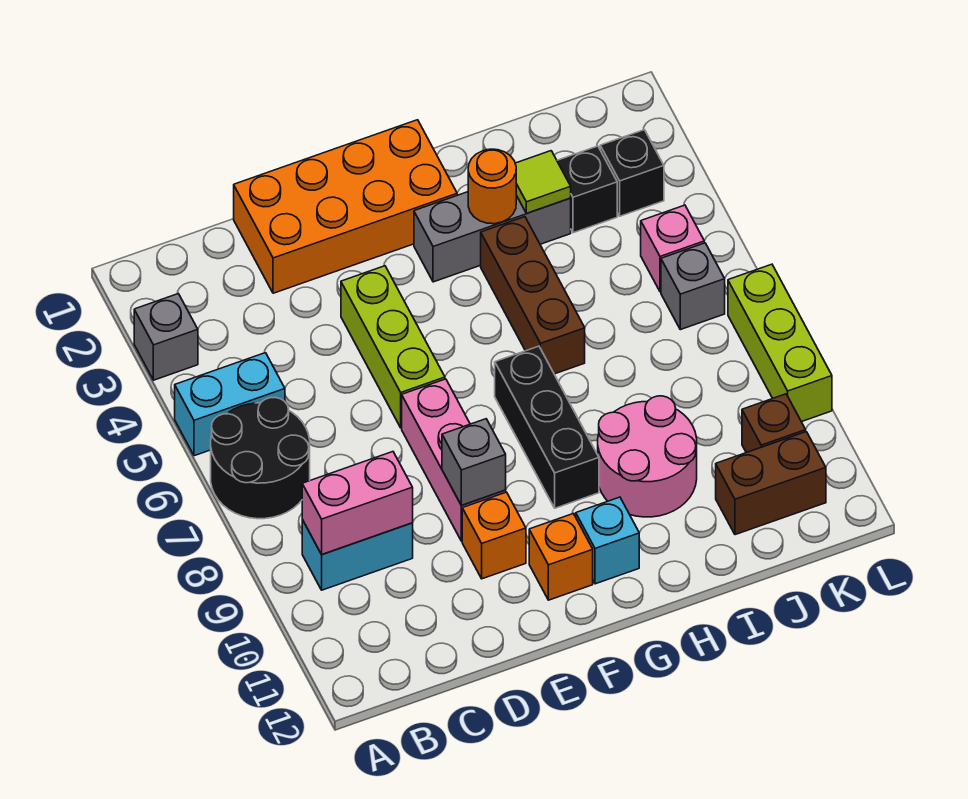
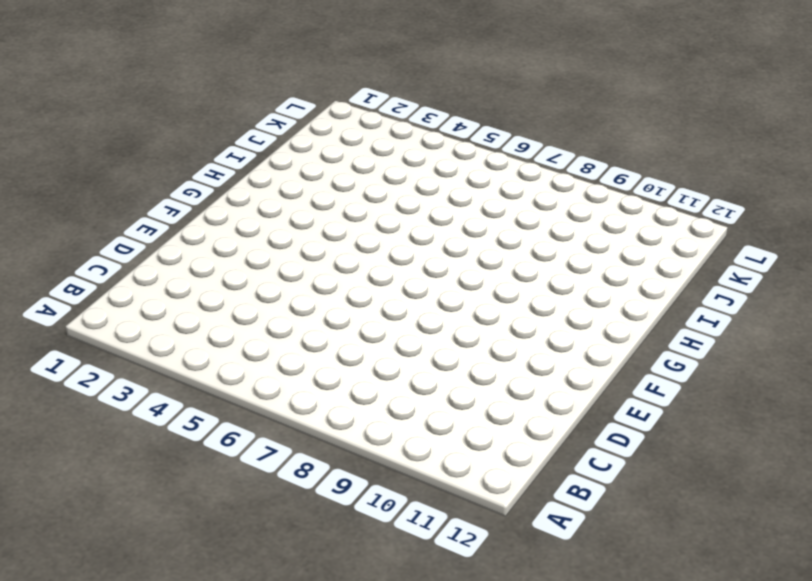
none -> grey 1x1 brick [134,294,198,380]
none -> cyan 1x2 brick [175,353,285,456]
none -> black 2x2 round brick [211,398,310,519]

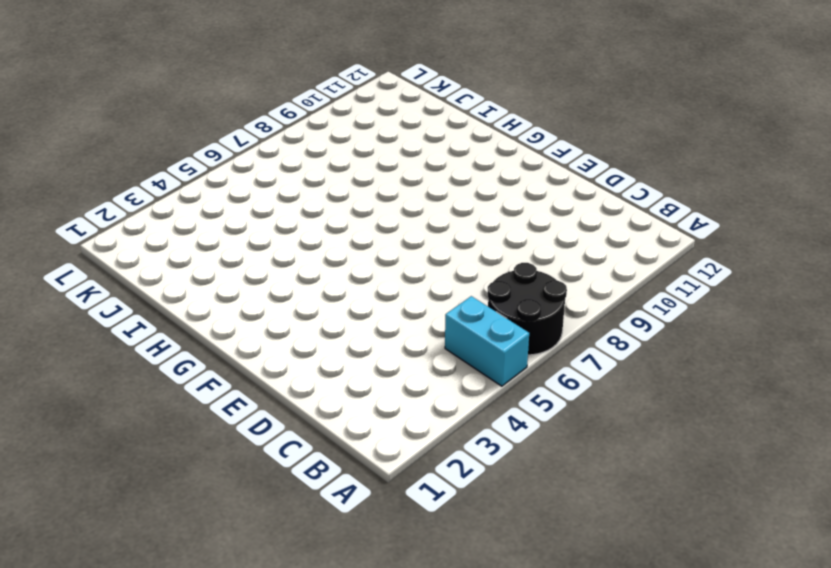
none -> grey 1x1 brick [134,294,198,380]
none -> cyan 1x2 brick [302,520,413,590]
none -> orange 2x4 brick [234,120,457,293]

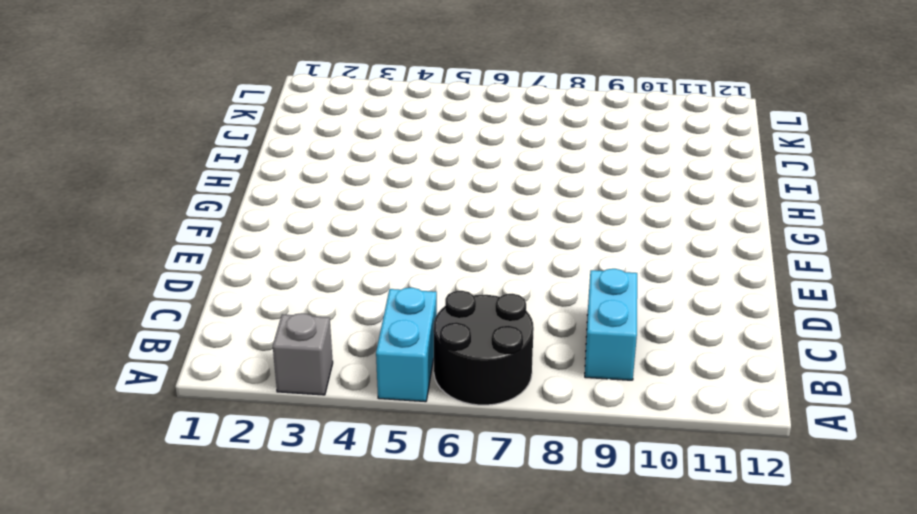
none -> orange 2x4 brick [234,120,457,293]
none -> lime 1x3 brick [341,266,445,428]
none -> pink 1x3 brick [402,379,506,541]

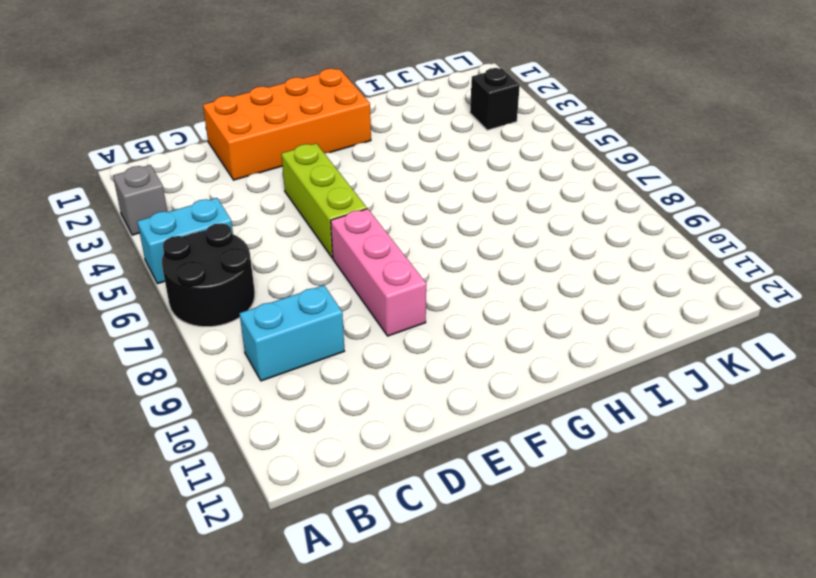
none -> orange 1x1 brick [462,492,526,579]
none -> orange 1x1 brick [529,514,593,600]
none -> grey 1x3 brick [414,192,571,282]

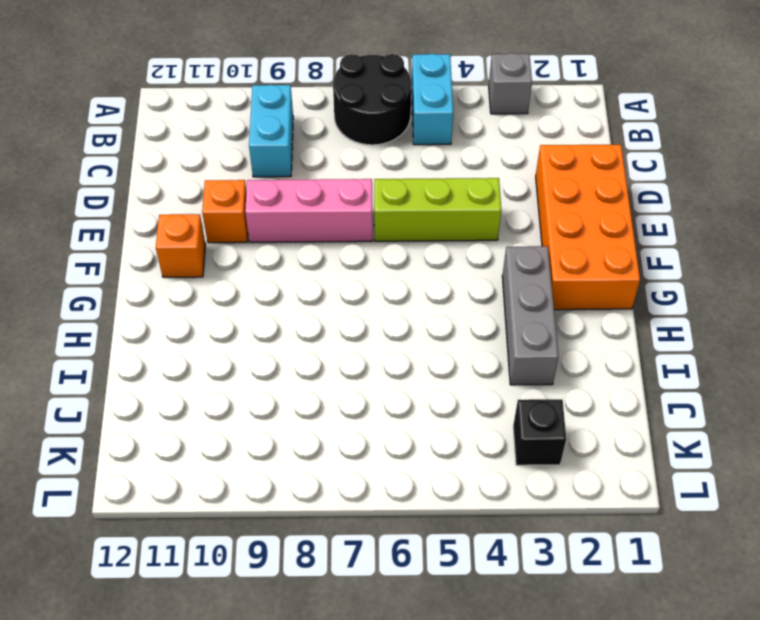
none -> black 1x3 brick [495,346,599,508]
none -> cyan 1x1 brick [576,497,639,584]
none -> brown 1x3 brick [481,217,585,374]

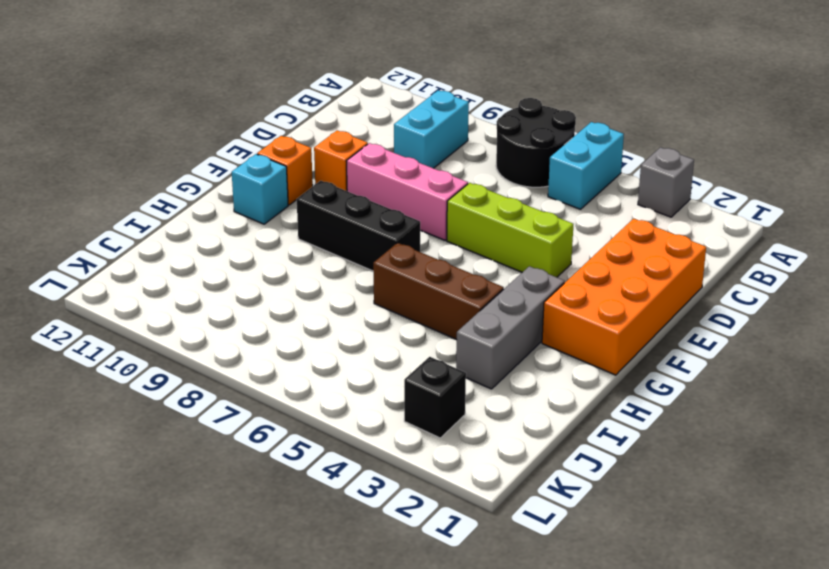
none -> pink 2x2 round brick [598,396,697,517]
none -> black 1x1 brick [557,146,617,233]
none -> brown 1x2 brick [716,432,826,535]

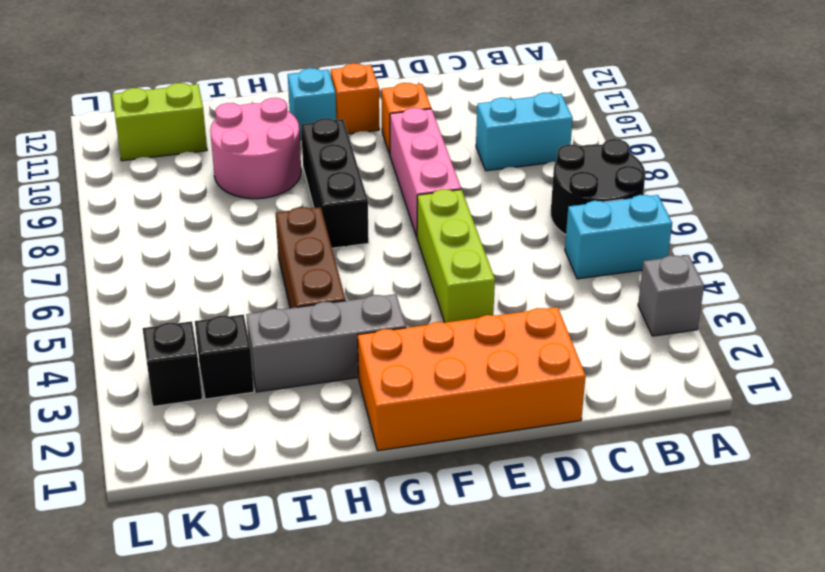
lime 1x2 brick [112,83,207,161] -> brown 1x2 brick [716,432,826,535]
none -> pink 1x1 brick [641,205,704,292]
none -> grey 1x1 brick [661,243,725,330]
none -> brown 1x1 brick [742,394,806,453]

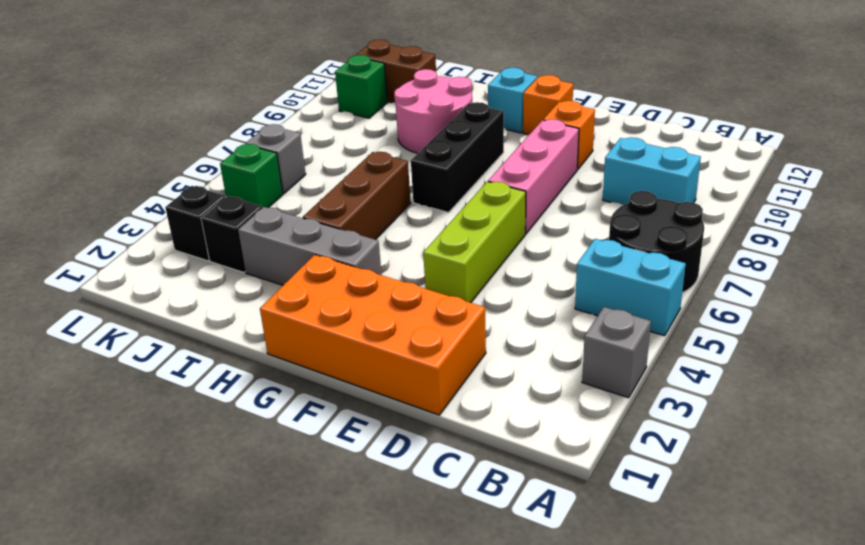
green 1x1 brick [220,144,283,208] -> pink 1x1 brick [641,205,704,292]
green 1x1 brick [335,55,387,118] -> brown 1x1 brick [742,394,806,453]
none -> lime 1x3 brick [728,264,832,422]
none -> pink 1x2 brick [302,452,413,554]
none -> grey 1x1 brick [442,419,506,505]

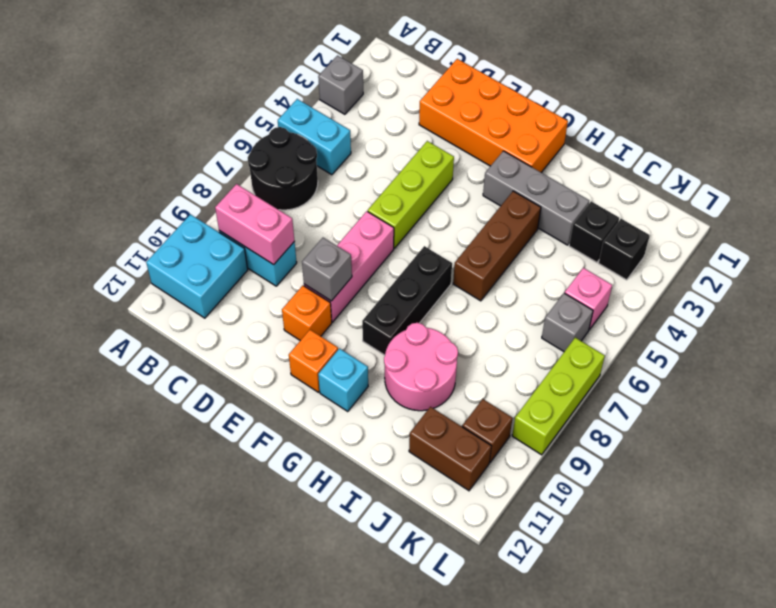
cyan 2x2 brick [146,214,248,318] -> none
none -> orange 1x1 round brick [468,149,516,224]
none -> lime 1x1 tile [515,151,571,213]

